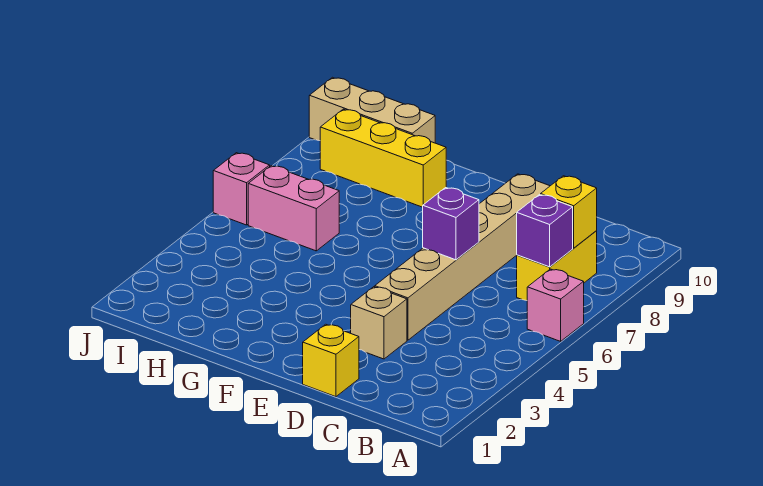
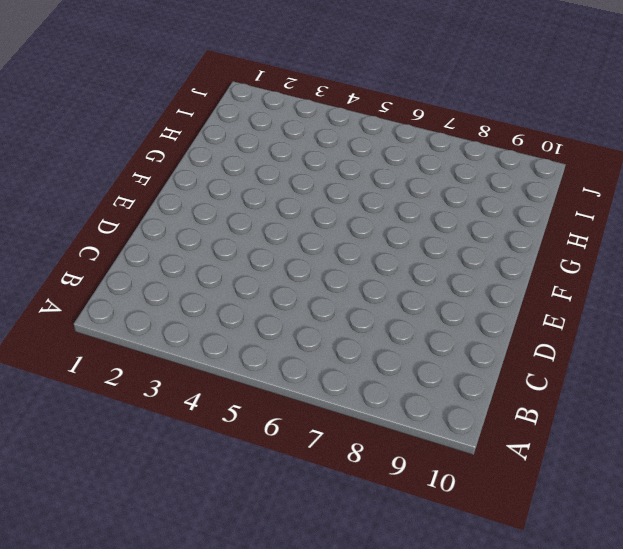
none -> pink 1x1 brick [527,269,584,341]
none -> yellow 1x2 brick [517,231,597,301]
none -> yellow 1x1 brick [303,324,359,397]

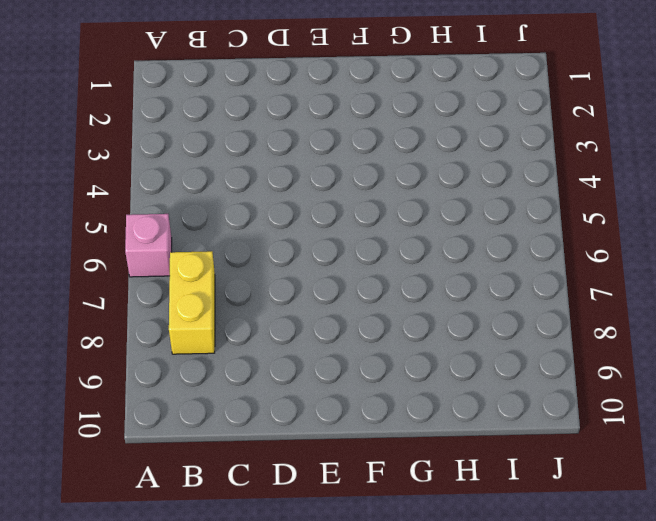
none -> yellow 1x1 brick [303,324,359,397]
none -> tan 1x1 brick [351,287,407,359]
none -> tan 1x6 brick [375,174,550,340]

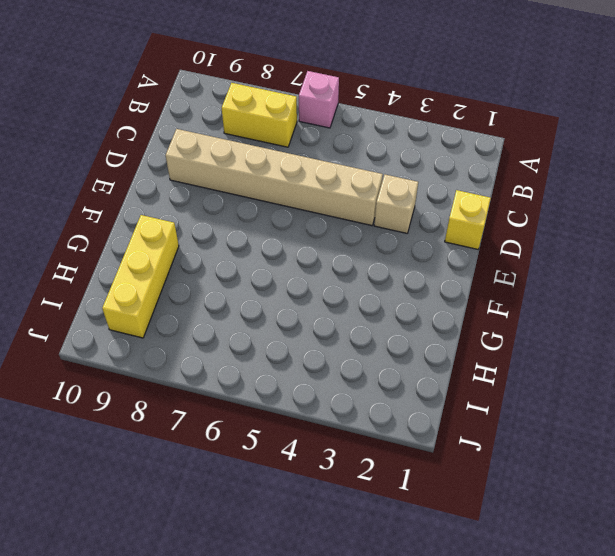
none -> pink 1x2 brick [248,166,339,251]
none -> tan 1x3 brick [309,77,435,143]
none -> pink 1x1 brick [213,153,270,225]

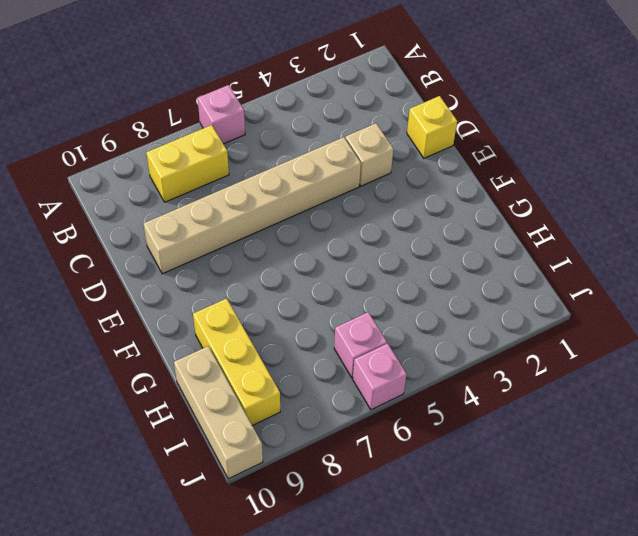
pink 1x1 brick [334,312,387,378] -> pink 1x2 brick [248,166,339,251]
none -> purple 1x1 brick [517,195,573,267]
none -> yellow 1x1 brick [541,176,597,248]
none -> purple 1x1 brick [423,188,479,260]

